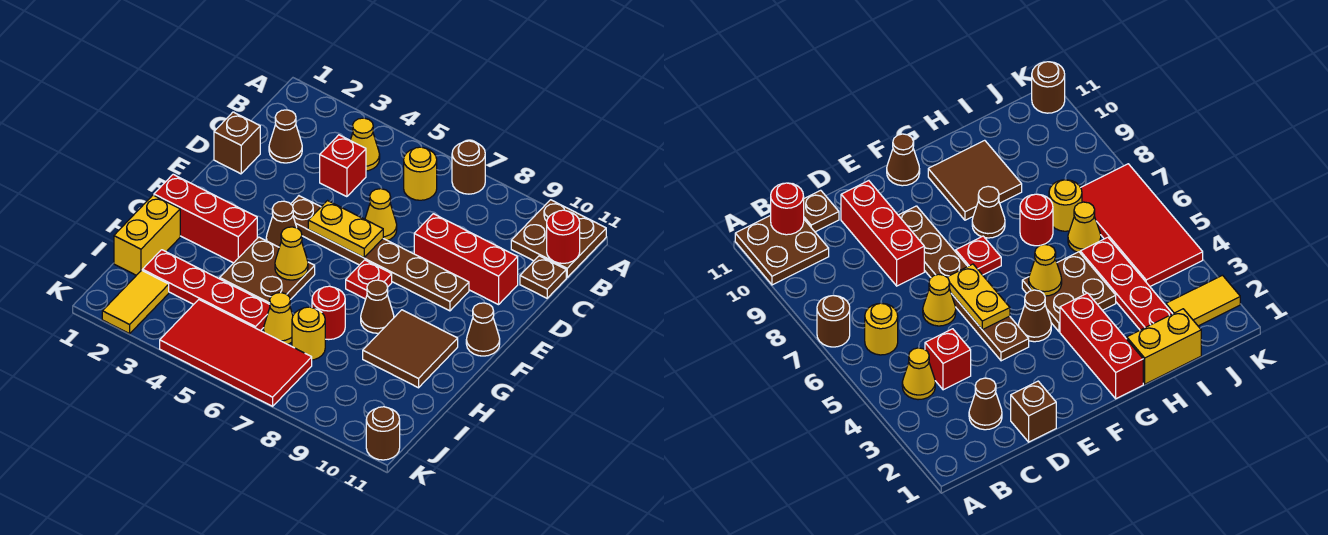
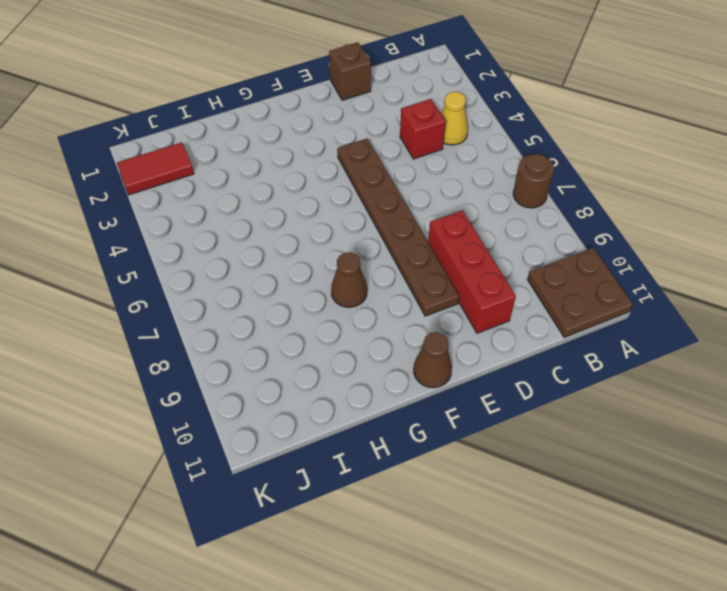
red 1x2 tile [117,142,194,195] -> yellow 1x2 tile [102,270,169,334]
none -> yellow 1x1 round brick [404,147,437,200]
none -> brown 1x1 cone [269,110,302,163]
none -> brown 1x1 plate [520,256,566,298]

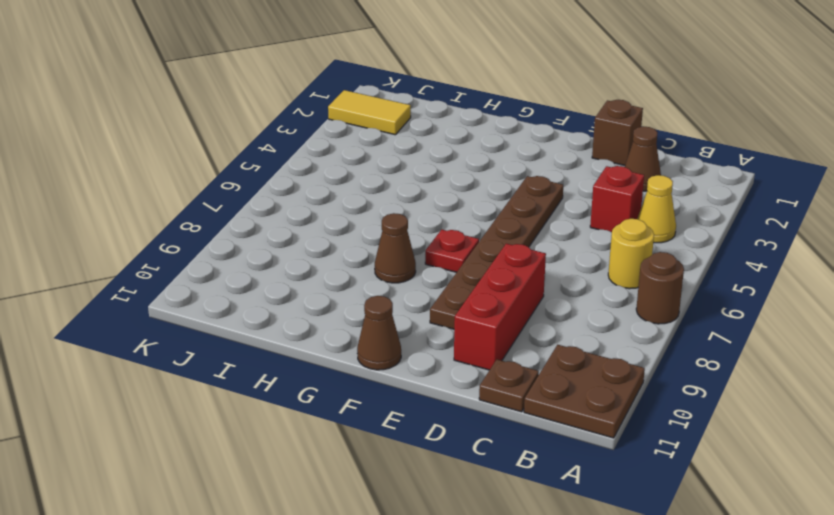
none -> yellow 1x1 cone [365,189,397,241]
none -> brown 1x1 cone [266,201,297,247]
none -> red 1x3 brick [154,174,257,263]

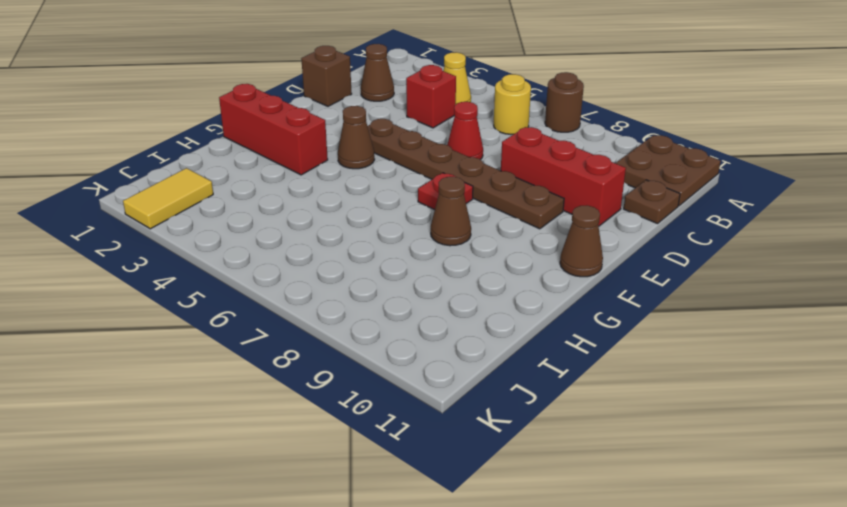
red 1x1 cone [447,102,483,160] -> yellow 1x1 cone [365,189,397,241]
none -> brown 2x2 plate [220,237,315,304]
none -> brown 2x2 tile [363,310,458,388]
none -> yellow 1x2 brick [114,195,180,275]

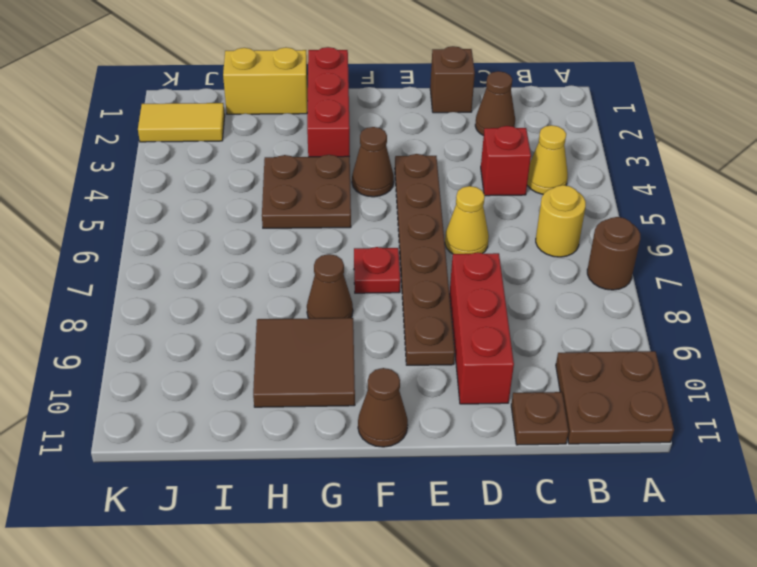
none -> red 1x1 round brick [312,286,345,340]
none -> red 1x4 plate [142,250,270,331]
none -> yellow 1x1 cone [263,293,293,344]

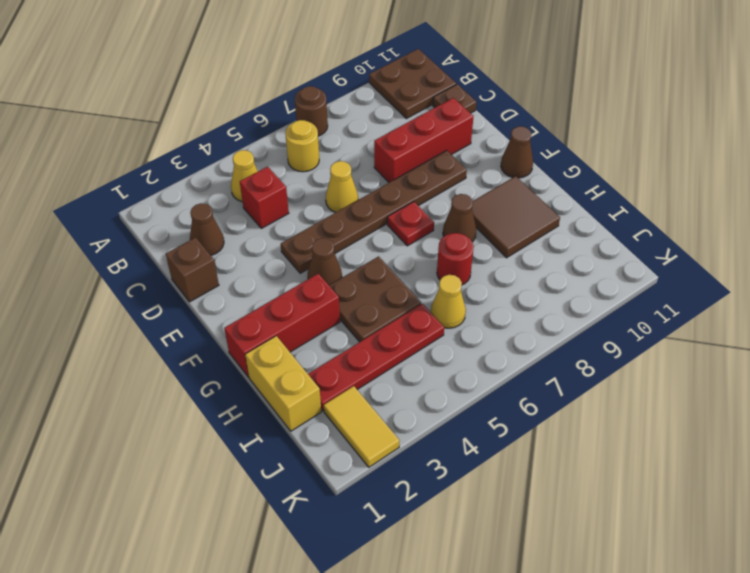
none -> yellow 1x1 round brick [292,307,325,360]
none -> red 2x4 tile [160,300,312,406]
none -> brown 1x1 round brick [366,407,400,460]

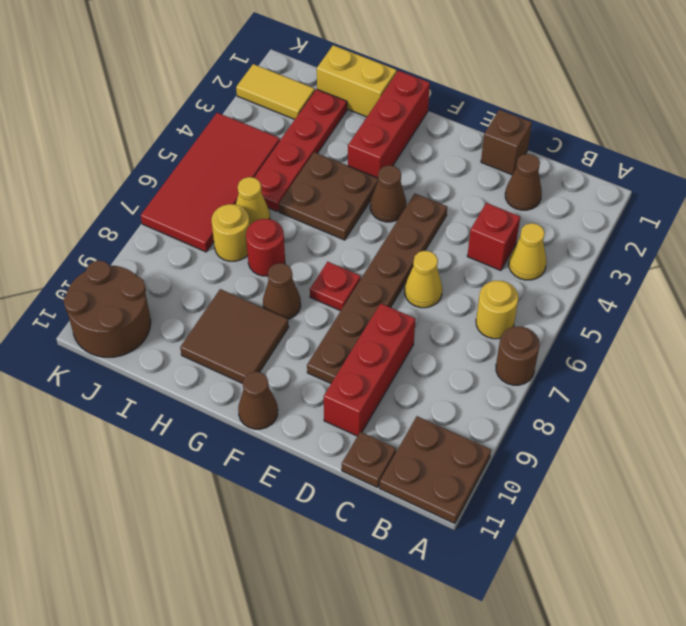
brown 2x2 round brick [64,260,151,357] -> brown 1x1 round brick [366,407,400,460]
none -> red 1x1 round brick [547,210,580,263]
none -> yellow 1x2 plate [308,201,383,258]
none -> yellow 1x1 cone [275,227,308,280]

